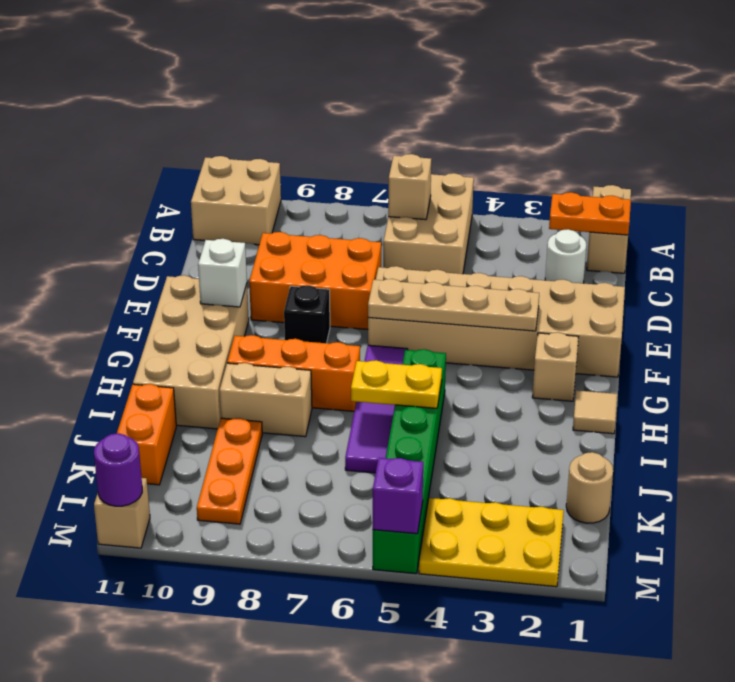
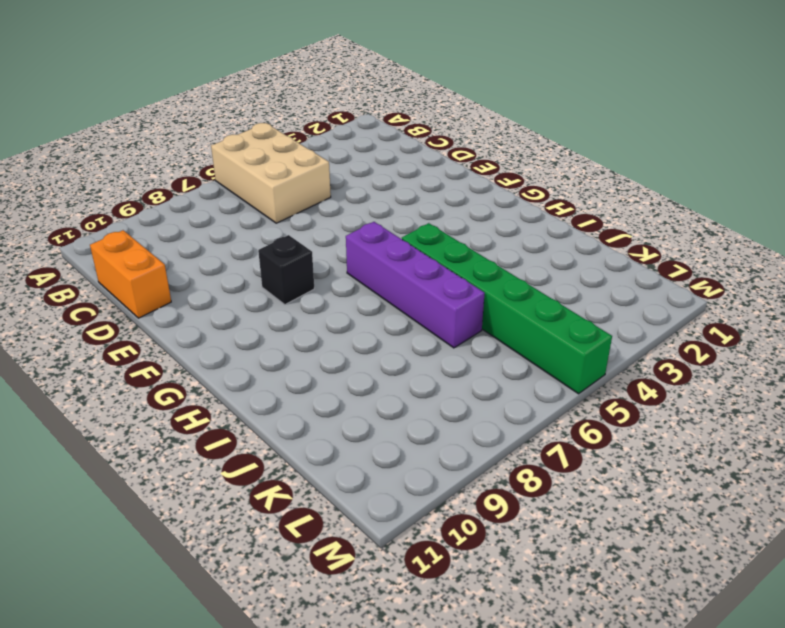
orange 1x2 brick [90,230,171,318] -> orange 1x2 brick moved to [117,384,176,485]
purple 1x4 brick [346,222,485,348] -> purple 1x4 tile [345,345,408,473]
none -> tan 1x2 brick [587,185,631,273]
none -> tan 2x2 brick [191,156,281,245]
none -> white 1x1 round brick [545,229,586,283]

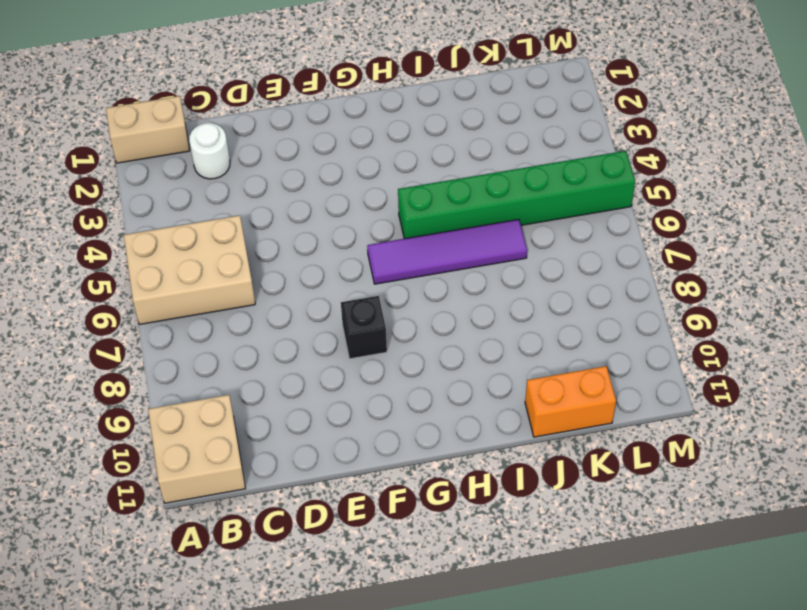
none -> orange 2x3 brick [249,232,381,329]
none -> tan 2x6 brick [368,266,625,377]
none -> tan 2x4 brick [133,275,249,429]

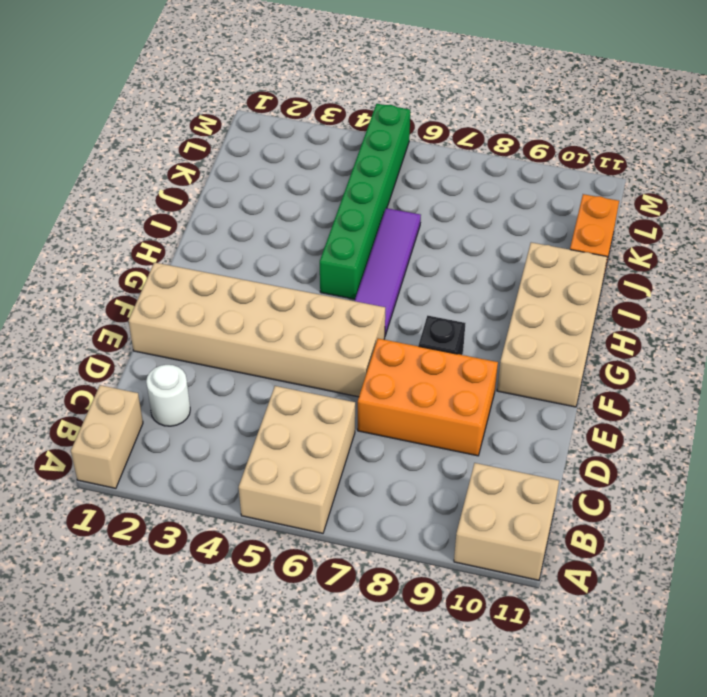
none -> tan 1x1 brick [532,332,578,401]
none -> tan 1x1 tile [573,390,617,434]
none -> orange 1x3 brick [227,335,360,411]

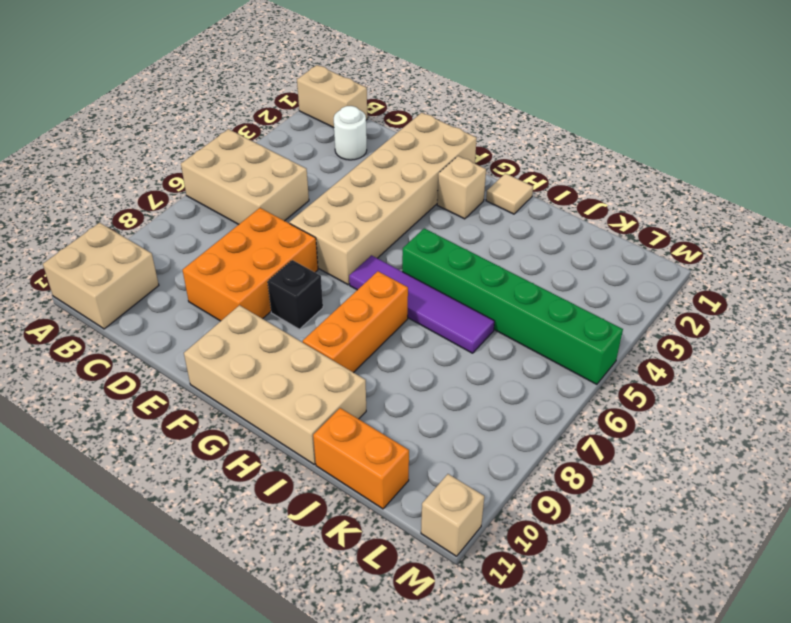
none -> tan 1x2 brick [220,363,312,437]
none -> orange 1x3 plate [197,418,262,524]
none -> tan 1x1 round brick [566,452,613,523]

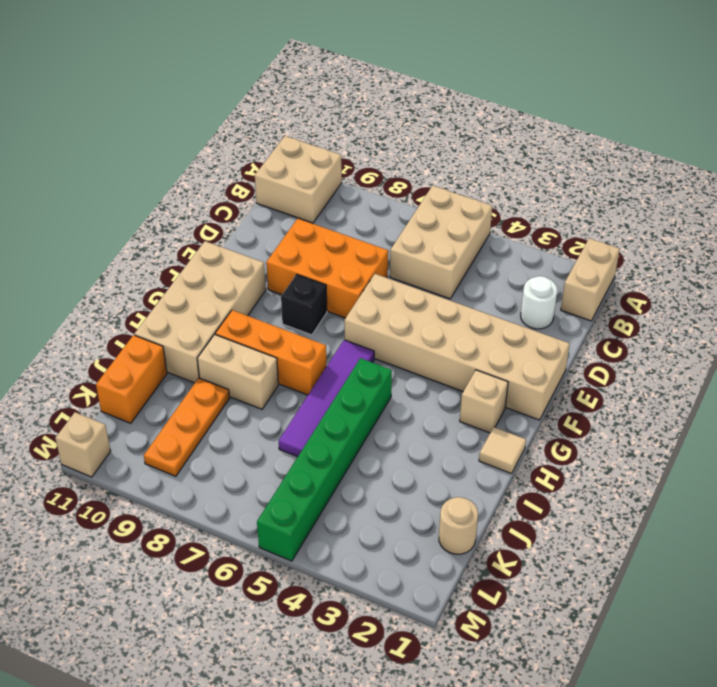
none -> yellow 2x3 plate [419,498,564,587]
none -> orange 1x2 plate [549,192,631,235]
none -> tan 1x1 brick [388,154,431,220]

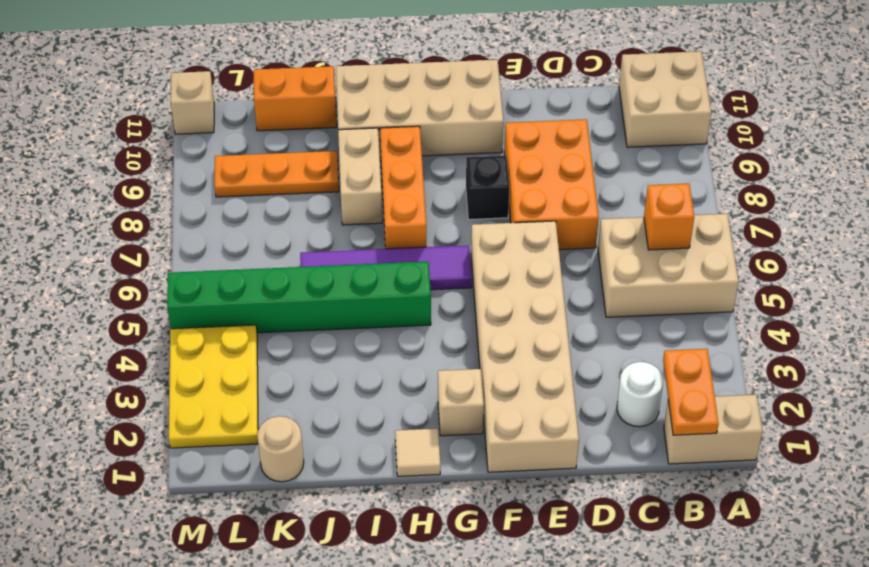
orange 1x1 brick [644,184,694,250] -> tan 1x1 brick [388,154,431,220]
none -> tan 1x4 plate [368,279,539,331]
none -> white 1x1 brick [198,239,247,307]
none -> yellow 1x2 plate [351,360,442,408]

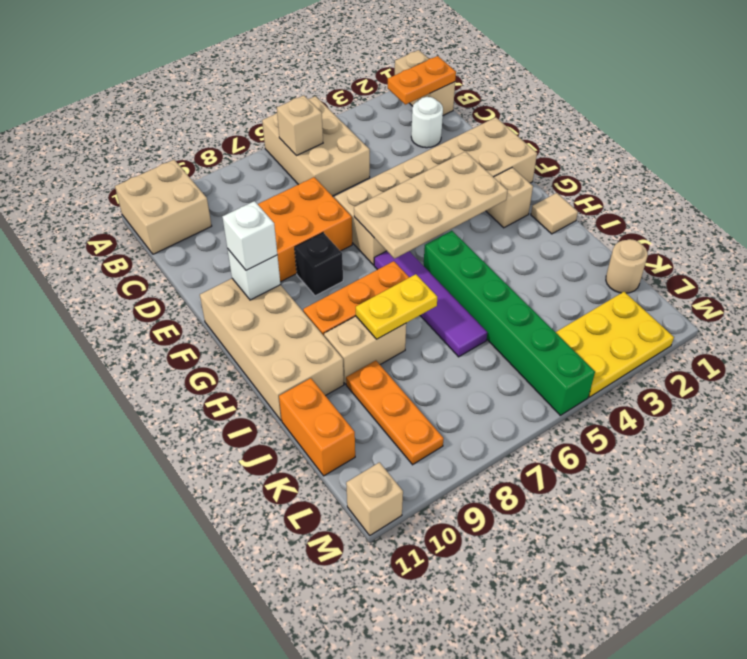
tan 2x4 plate [354,152,508,259] -> tan 1x4 plate [368,279,539,331]
white 1x1 brick [222,201,277,270] -> none
yellow 1x2 plate [356,274,437,339] -> yellow 1x2 plate moved to [351,360,442,408]
none -> purple 1x1 brick [373,458,423,534]
none -> purple 1x1 round brick [94,433,142,506]

